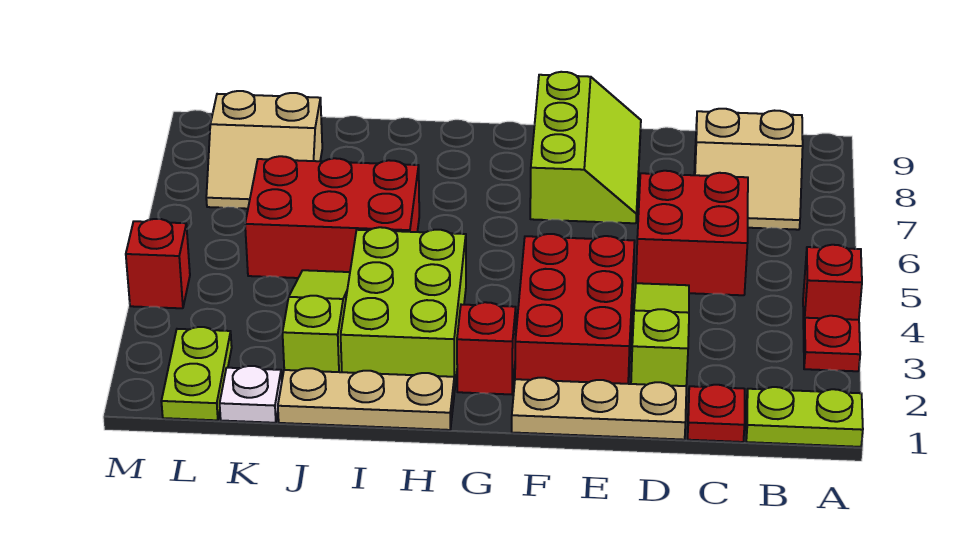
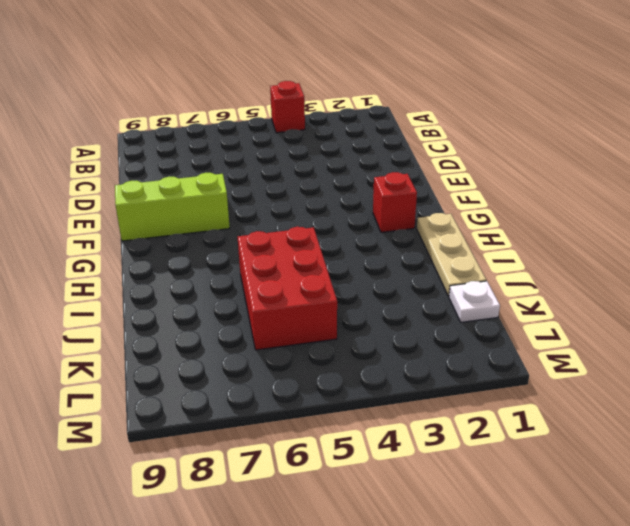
none -> lime 1x2 plate [746,387,863,447]
none -> red 1x1 plate [804,316,860,371]
none -> tan 2x2 slope [694,109,803,230]

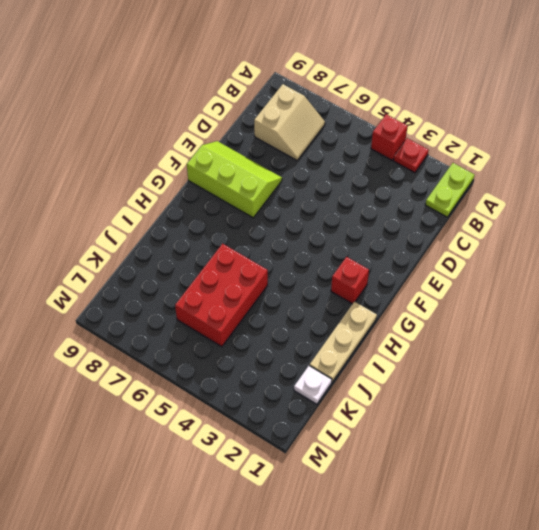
none -> red 1x1 plate [688,385,745,442]
none -> red 2x2 brick [636,171,748,295]
none -> tan 1x3 plate [512,378,686,440]

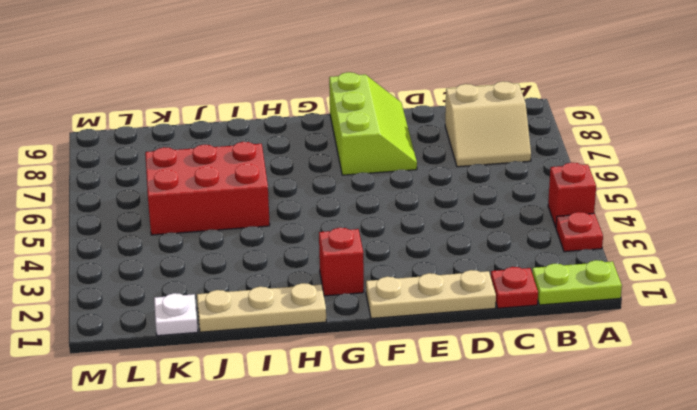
none -> red 2x2 brick [636,171,748,295]
none -> lime 1x3 slope [631,283,689,386]
none -> red 2x3 brick [515,234,635,384]

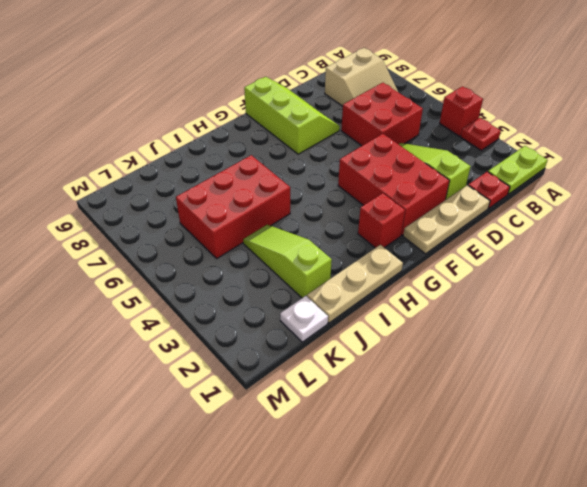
none -> lime 2x3 brick [341,227,466,392]
none -> tan 2x2 slope [206,91,322,209]
none -> lime 1x2 plate [161,327,232,420]

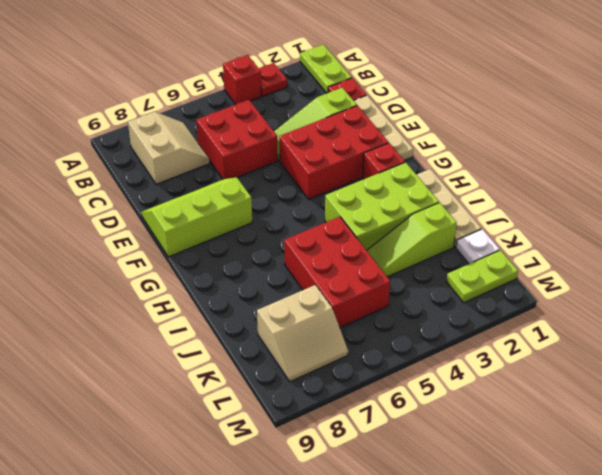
tan 2x2 slope [257,285,348,382] -> tan 2x2 slope turned to [206,91,322,209]
none -> red 1x1 brick [126,219,190,308]

